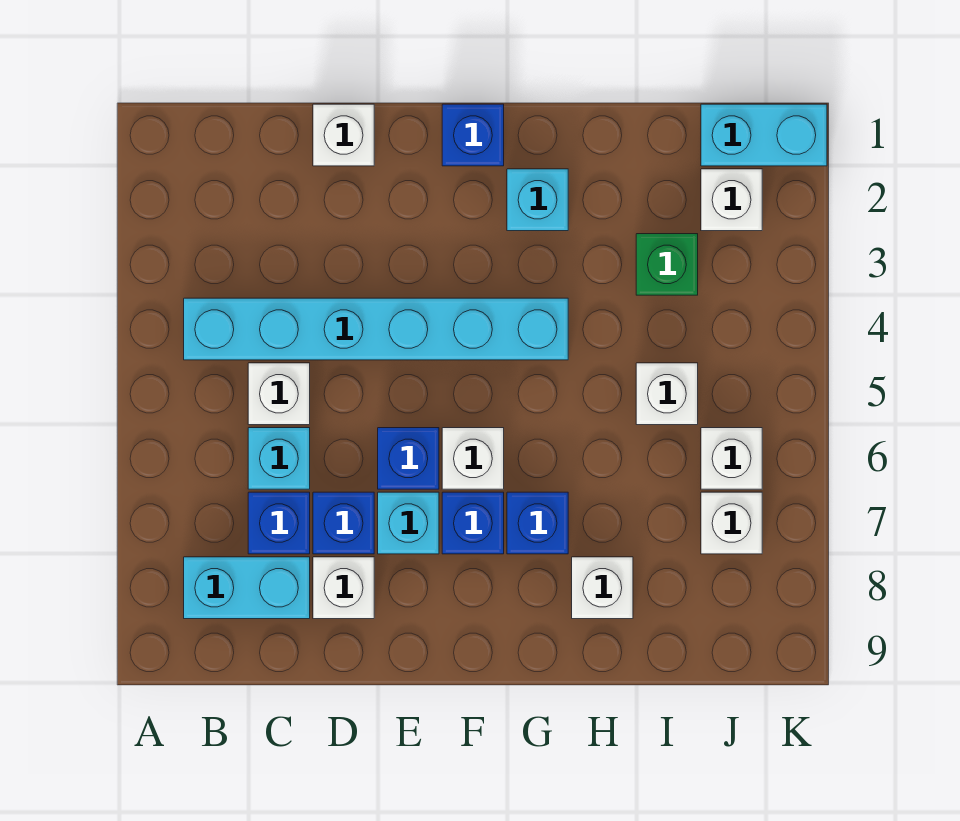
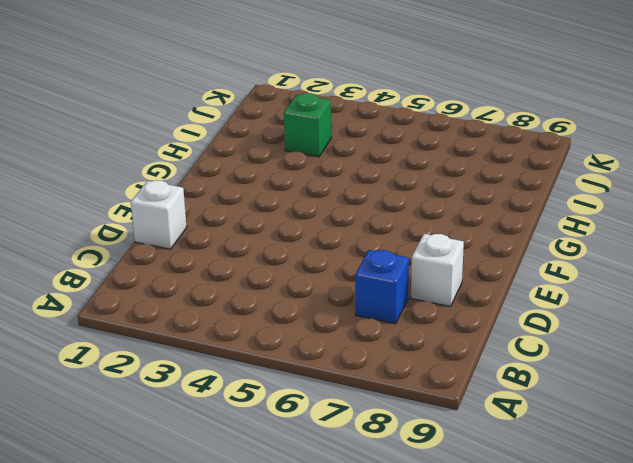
none -> cyan 1x6 brick [184,298,568,360]
none -> cyan 1x2 brick [184,557,310,619]
none -> white 1x1 brick [248,363,310,425]

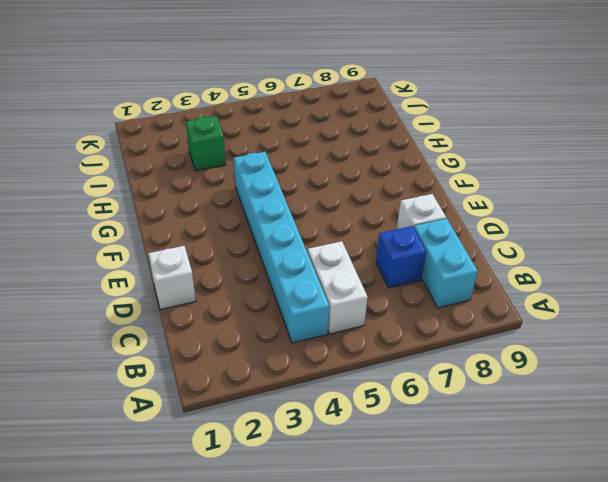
white 1x2 brick [308,241,368,334] -> white 1x1 brick [248,363,310,425]
none -> cyan 1x1 brick [248,428,310,489]
none -> blue 1x1 brick [313,492,374,554]
none -> blue 1x1 brick [378,428,439,489]

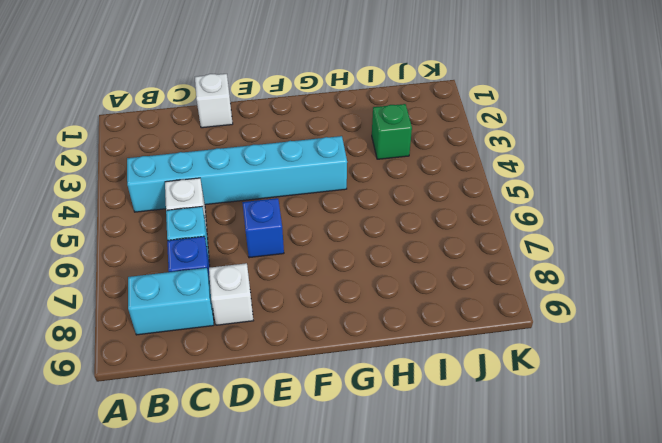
none -> blue 1x1 brick [313,492,374,554]
none -> cyan 1x1 brick [378,492,439,554]
none -> blue 1x1 brick [442,104,504,166]

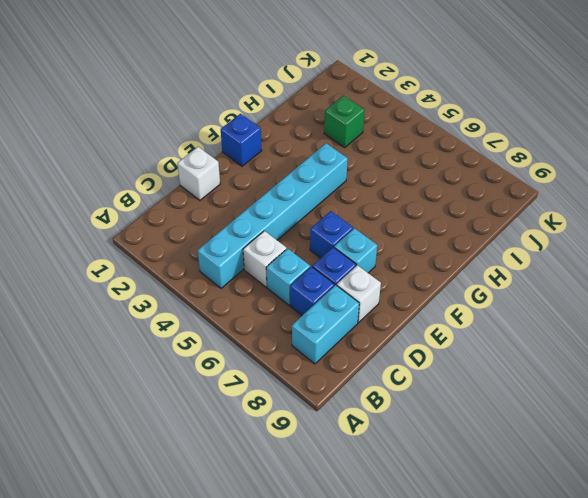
none -> white 1x1 brick [442,428,504,489]
none -> blue 1x1 brick [442,492,504,554]
none -> cyan 1x1 brick [507,169,568,231]

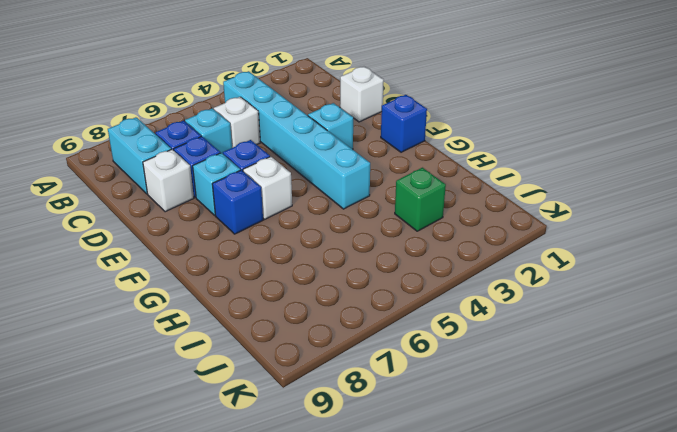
cyan 1x1 brick [308,103,353,149] -> cyan 1x1 brick moved to [507,169,568,231]
none -> blue 1x1 brick [507,492,568,554]
none -> white 1x1 brick [572,557,633,619]
none -> white 1x1 brick [636,363,698,425]

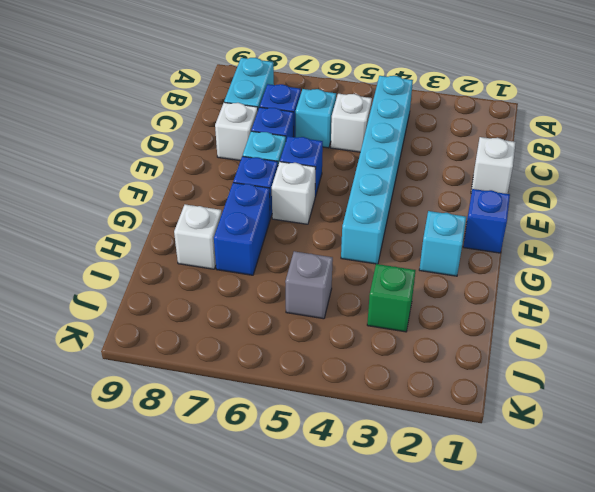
blue 1x2 brick [214,183,270,275] -> blue 1x1 brick [507,492,568,554]
grey 1x1 brick [285,251,333,319] -> white 1x1 brick [636,363,698,425]
none -> cyan 1x2 brick [701,104,827,166]
none -> white 1x1 brick [701,169,762,231]
none -> white 1x1 brick [701,428,762,489]

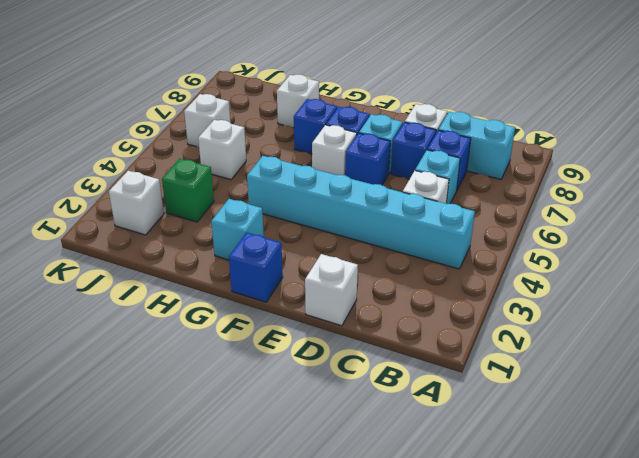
none -> cyan 1x2 brick [701,104,827,166]
none -> white 1x1 brick [701,492,762,554]

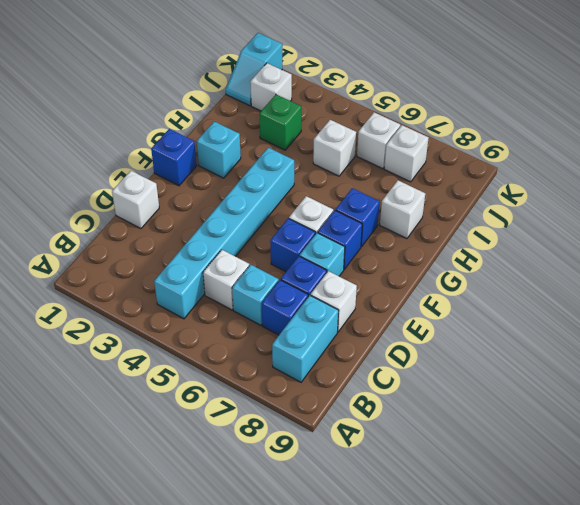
cyan 1x2 slope [226,33,282,106] -> cyan 1x2 brick [701,104,827,166]

